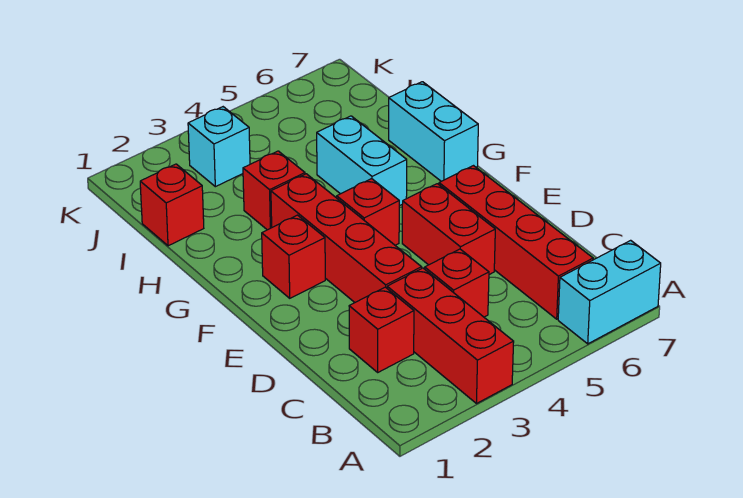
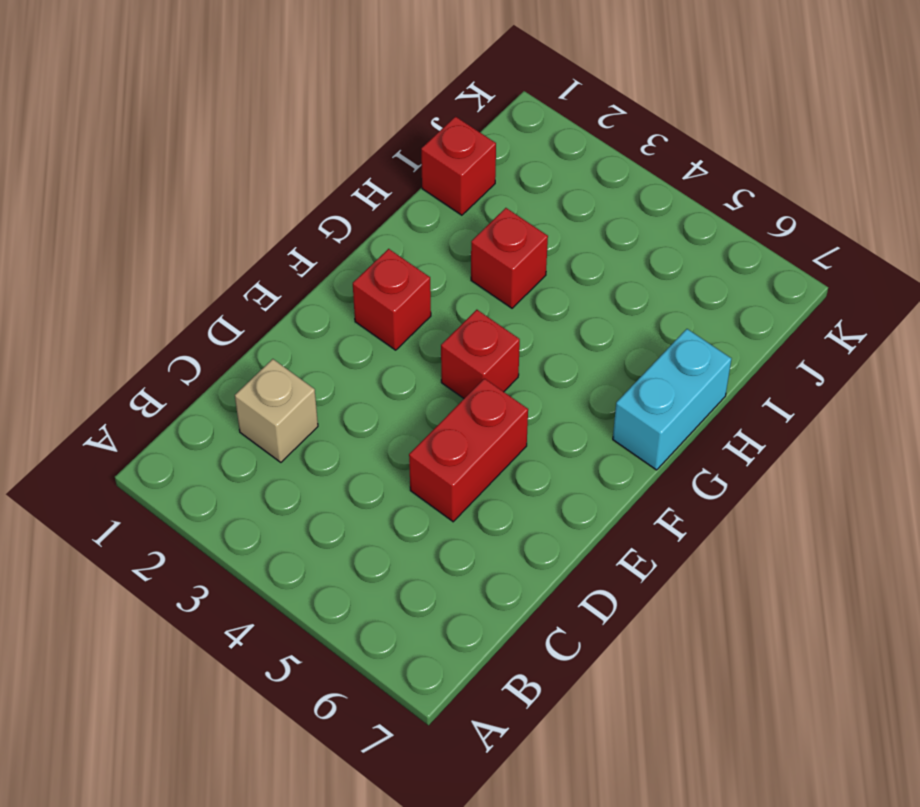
tan 1x1 brick [235,359,318,462] -> red 1x1 brick [349,287,414,372]
none -> red 1x3 brick [387,268,514,404]
none -> cyan 1x2 brick [558,240,661,344]
none -> red 1x4 brick [439,166,593,319]

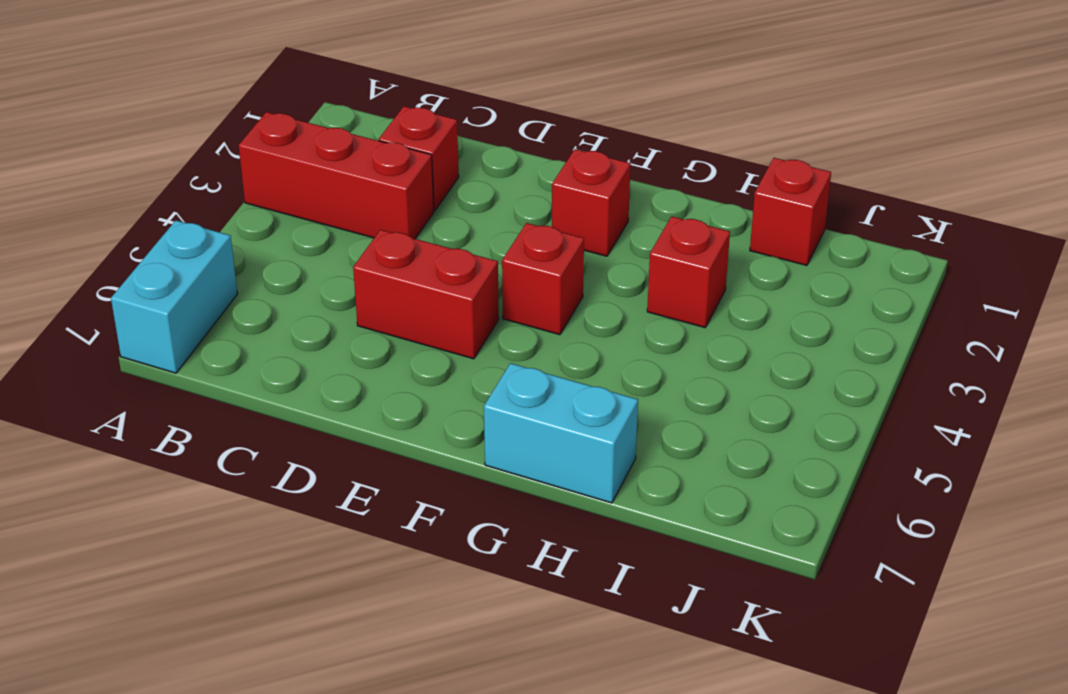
none -> red 1x4 brick [439,166,593,319]
none -> red 1x1 brick [425,249,489,317]
none -> red 1x4 brick [271,174,422,302]

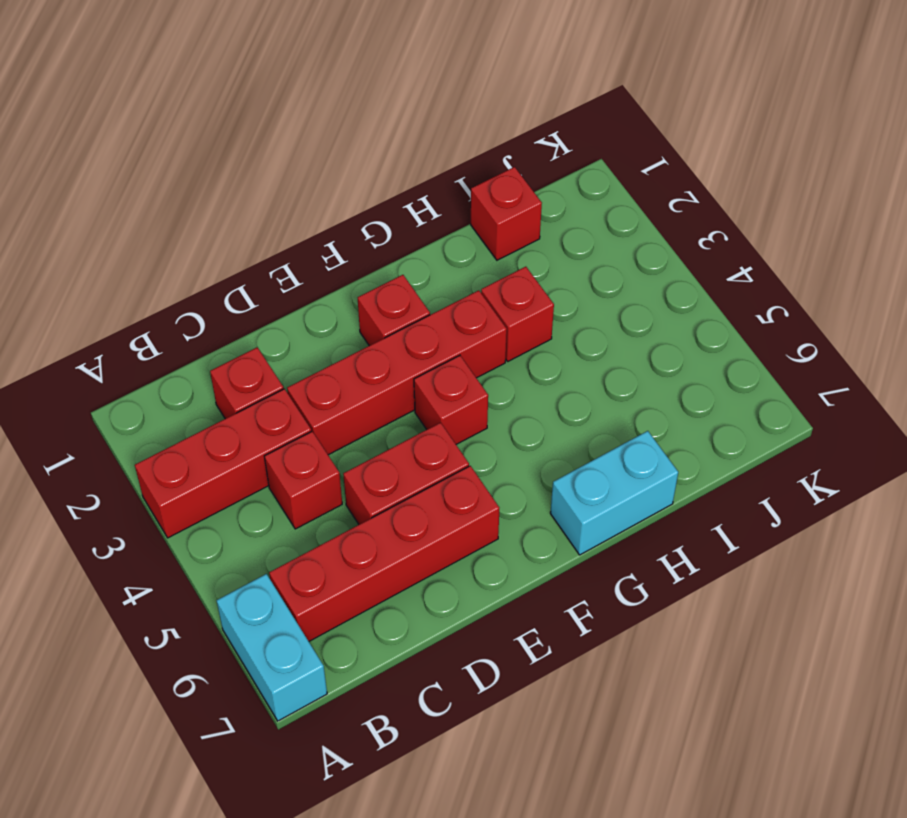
none -> cyan 1x2 brick [317,116,407,206]
none -> cyan 1x1 brick [188,107,250,187]

